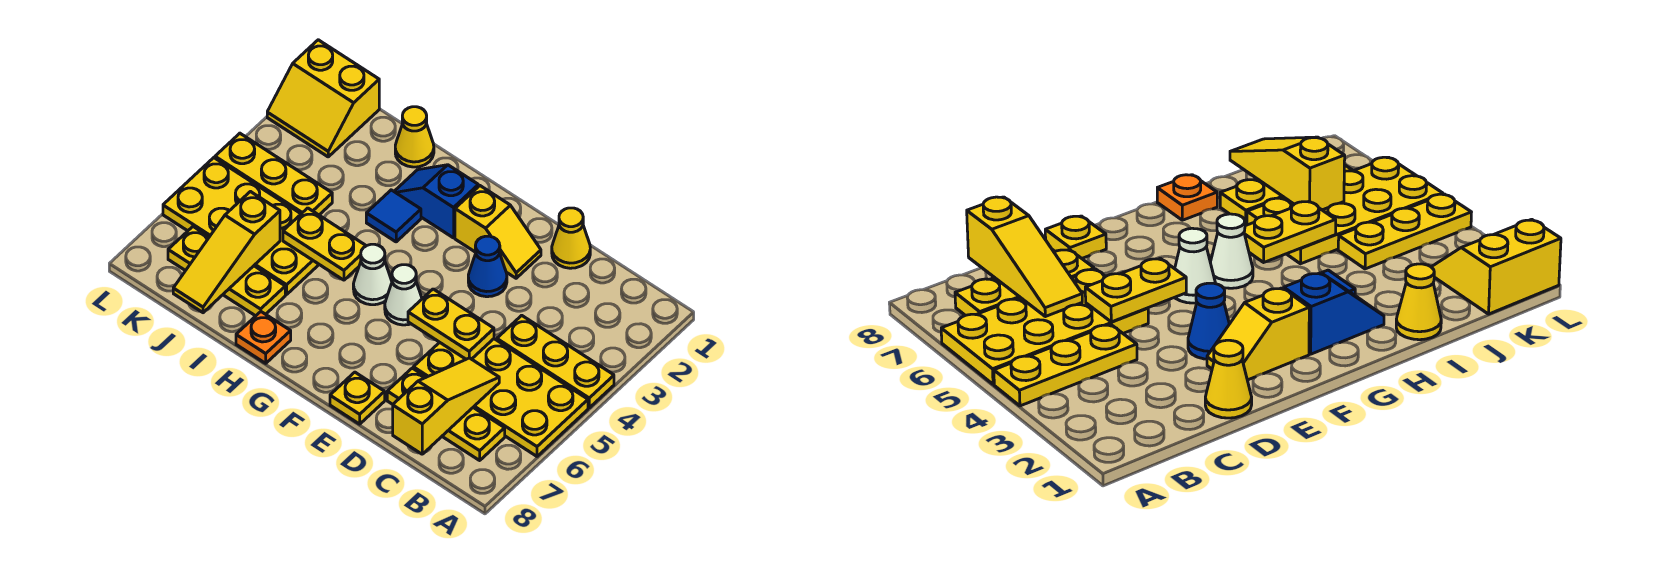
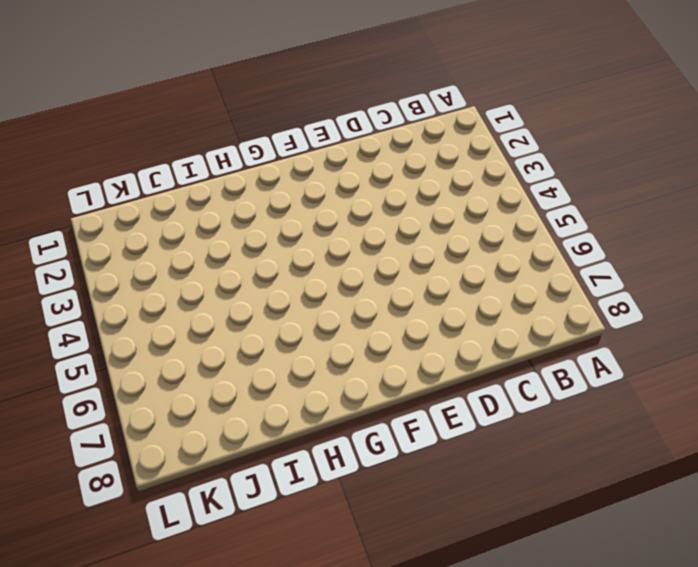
none -> yellow 1x3 plate [497,315,614,408]
none -> yellow 2x4 plate [413,339,588,456]
none -> yellow 1x3 plate [387,368,505,460]

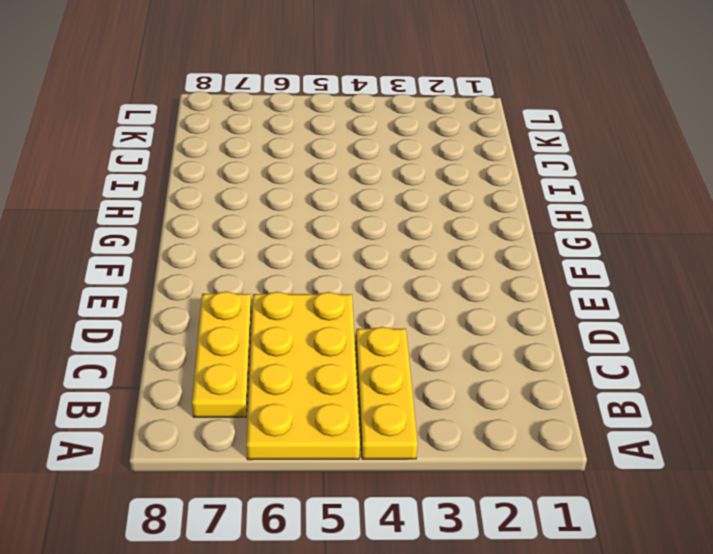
none -> yellow 1x1 cone [552,208,590,268]
none -> yellow 1x2 slope [455,186,541,278]
none -> blue 1x1 cone [468,236,507,297]

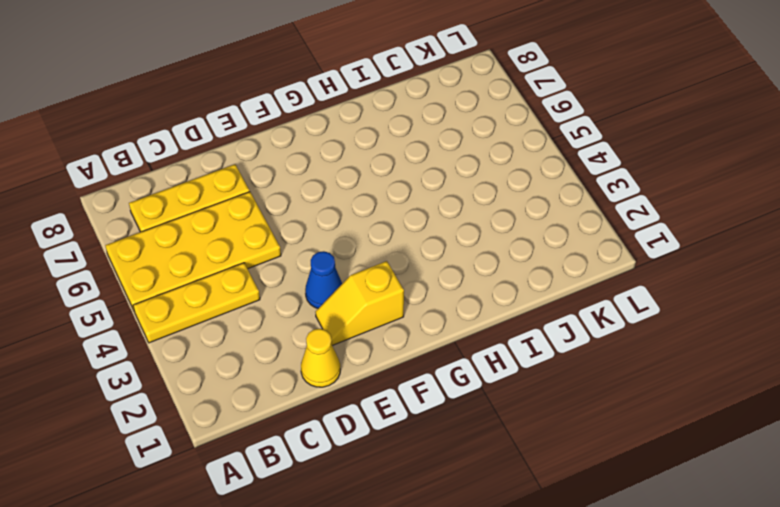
none -> yellow 1x1 plate [330,372,385,424]
none -> white 1x1 cone [385,265,422,325]
none -> blue 1x2 slope [394,165,478,238]

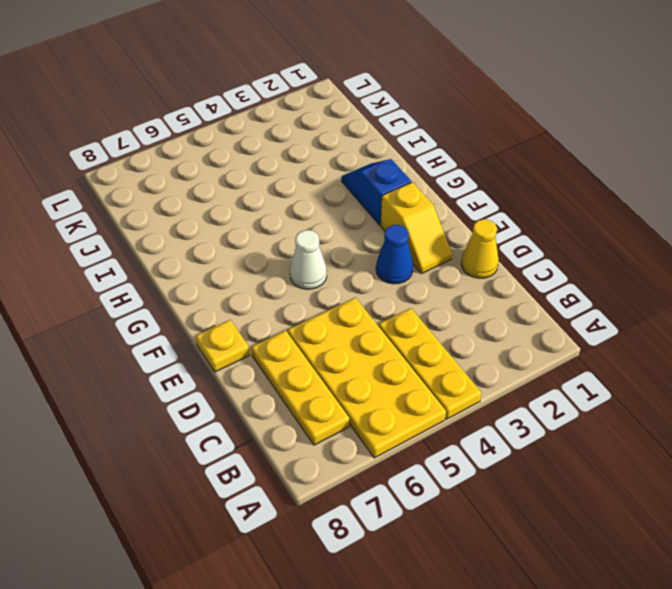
none -> white 1x1 cone [353,244,392,305]
none -> blue 1x1 tile [366,190,421,242]
none -> orange 1x1 plate [236,312,291,363]

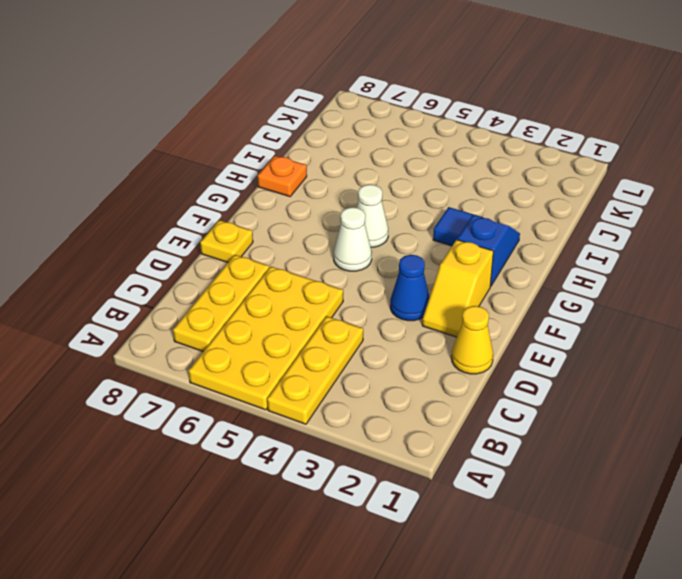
none -> yellow 1x1 cone [395,107,434,167]
none -> yellow 2x4 plate [163,158,319,295]
none -> yellow 1x3 plate [168,227,285,316]

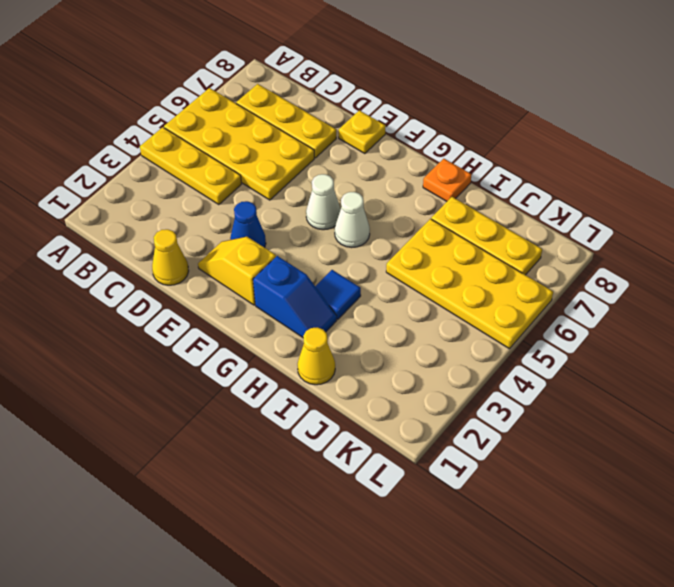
none -> yellow 1x3 plate [215,133,332,215]
none -> yellow 2x2 slope [267,40,379,157]
none -> yellow 1x3 slope [393,358,499,454]

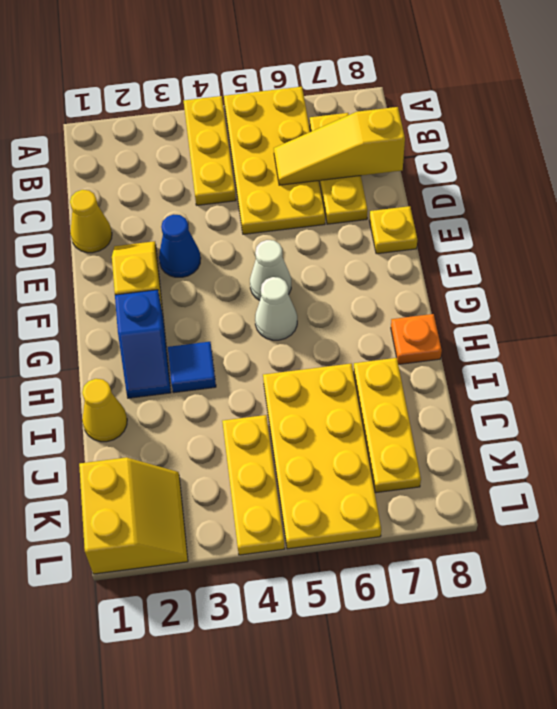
none -> yellow 1x2 plate [408,289,494,359]
none -> yellow 1x2 plate [283,208,366,280]
none -> yellow 1x3 slope [173,192,280,313]

